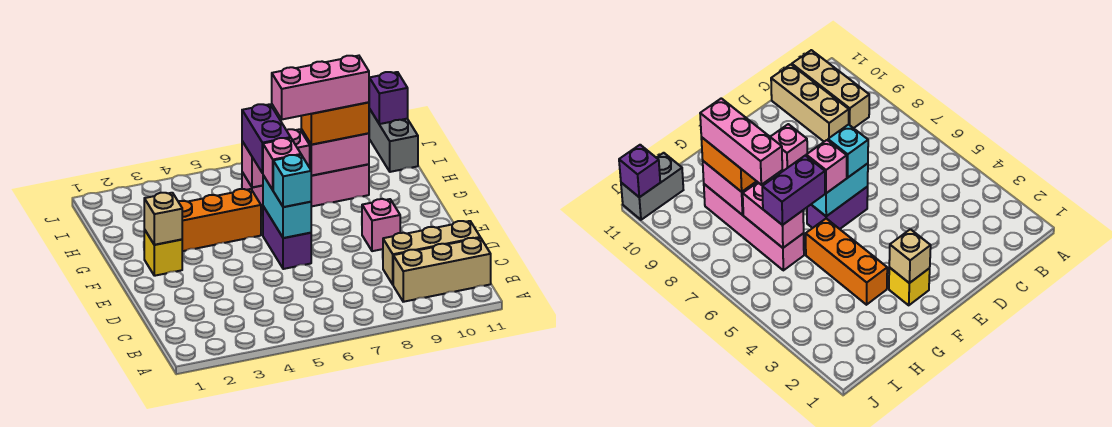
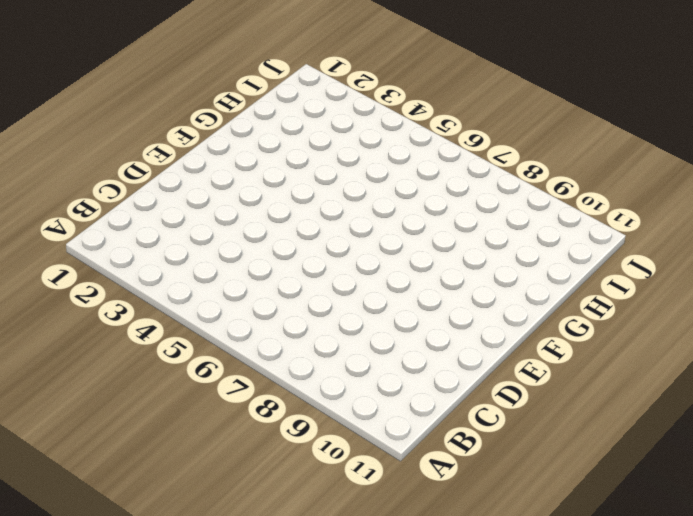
none -> tan 1x3 brick [393,238,491,302]
none -> tan 1x3 brick [383,221,480,284]
none -> purple 1x2 brick [263,206,311,269]

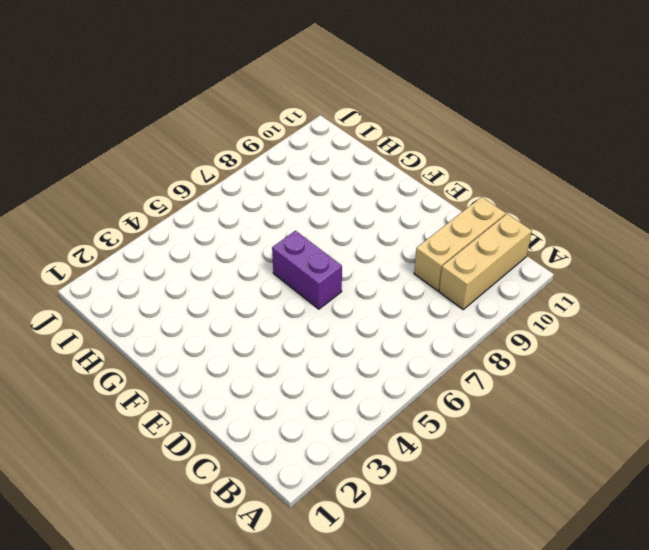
none -> pink 1x1 brick [362,199,400,251]
none -> yellow 1x1 brick [144,229,182,276]
none -> orange 1x3 brick [178,189,261,251]

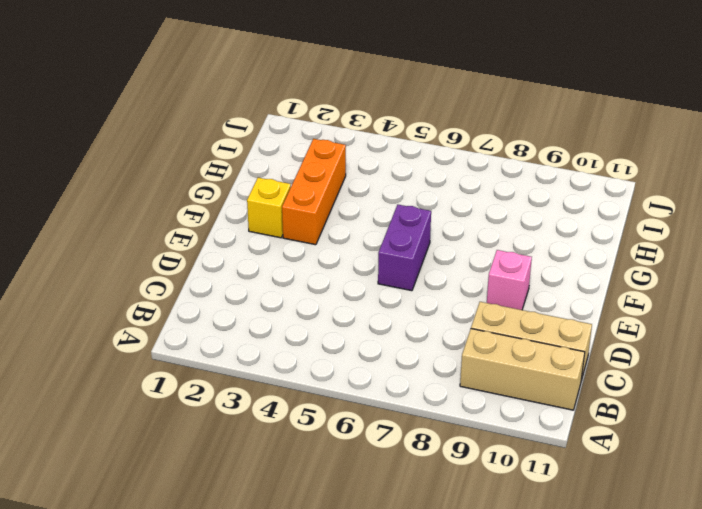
orange 1x3 brick [282,139,346,245] -> orange 1x3 brick turned to [178,189,261,251]
none -> pink 1x4 brick [242,164,369,217]
none -> grey 1x2 brick [369,109,418,172]
none -> cyan 1x2 brick [263,175,311,238]

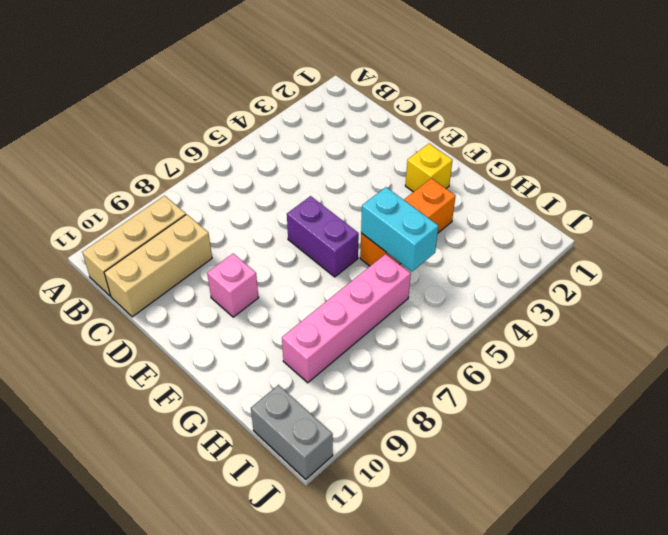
cyan 1x2 brick [361,187,438,272] -> cyan 1x2 brick moved to [263,175,311,238]
none -> tan 1x1 brick [144,193,182,245]
none -> pink 1x2 brick [242,129,310,187]
none -> pink 1x2 brick [301,129,369,176]

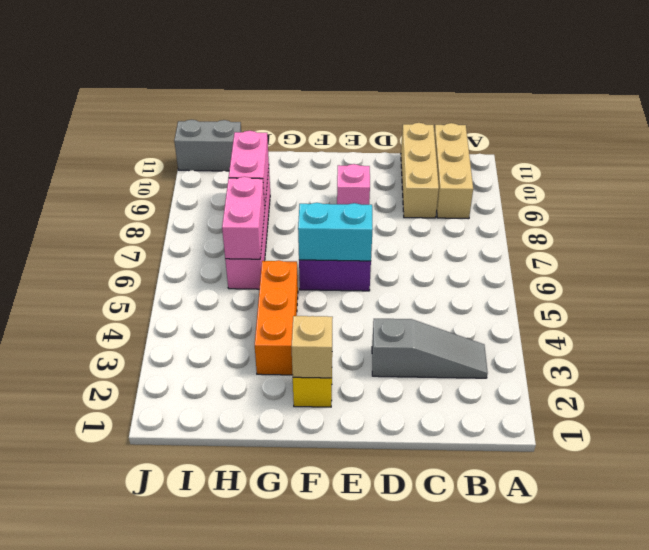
grey 1x3 slope [372,319,488,378] -> none
none -> purple 1x1 brick [369,72,408,124]
none -> cyan 1x1 brick [273,155,311,207]
none -> pink 1x1 brick [263,138,301,190]

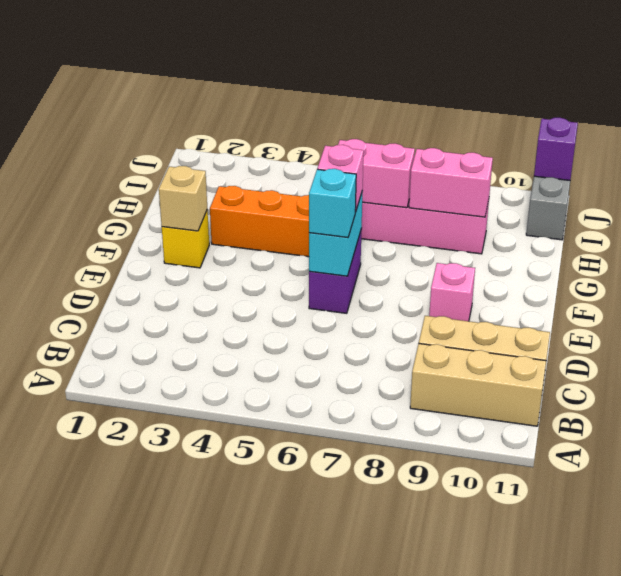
none -> purple 1x2 brick [242,104,291,173]
none -> orange 1x2 brick [301,102,369,145]
none -> pink 1x3 brick [272,56,369,119]

